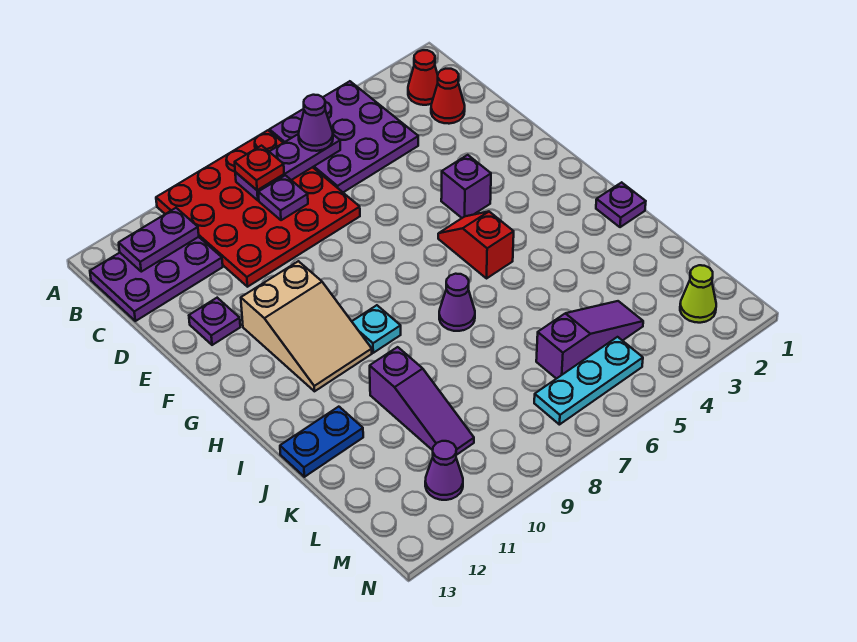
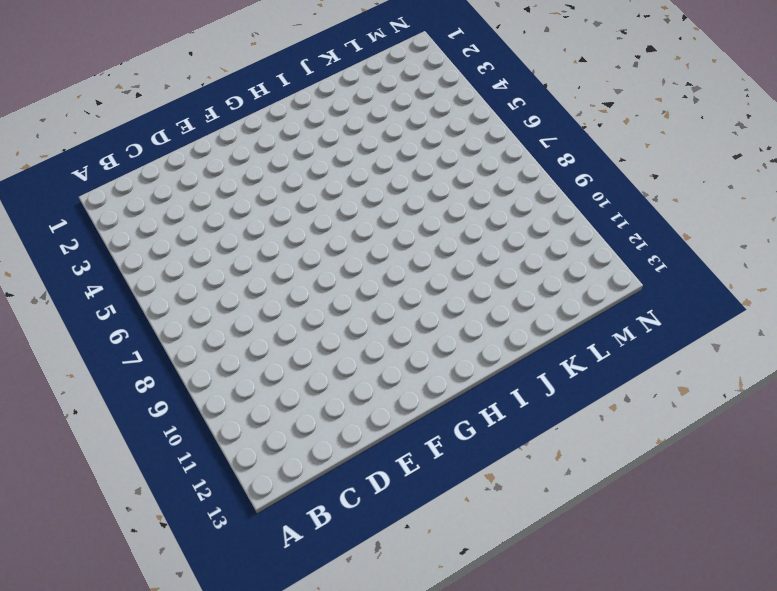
none -> purple 3x3 plate [269,81,418,192]
none -> red 4x4 plate [156,130,360,287]
none -> red 1x1 cone [408,50,438,105]

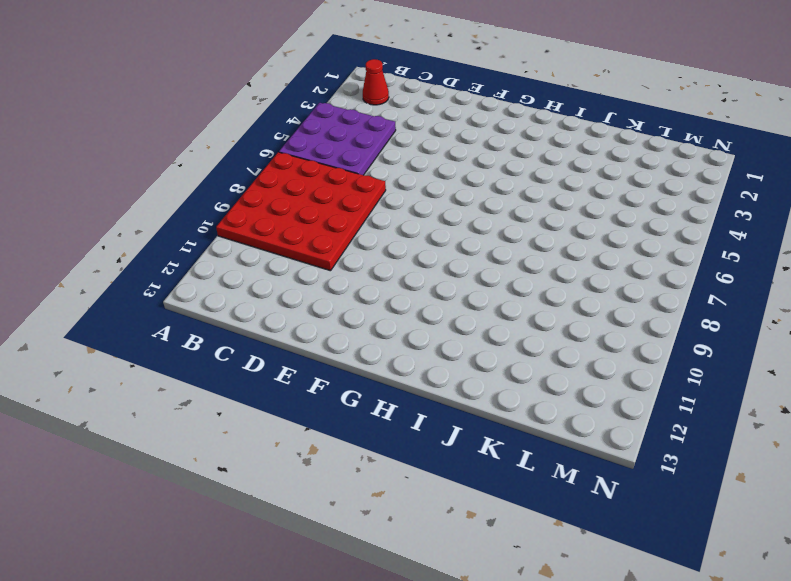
none -> purple 2x3 plate [90,237,223,321]
none -> red 1x1 cone [431,69,465,124]
none -> purple 1x1 plate [189,298,240,345]

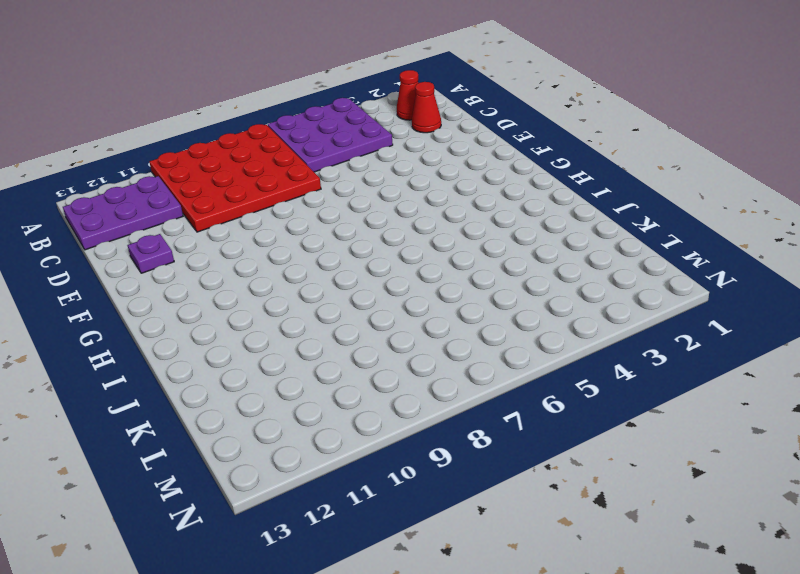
none -> purple 1x1 brick [441,155,491,218]
none -> tan 2x3 slope [241,261,372,391]
none -> red 1x2 slope [438,212,514,278]

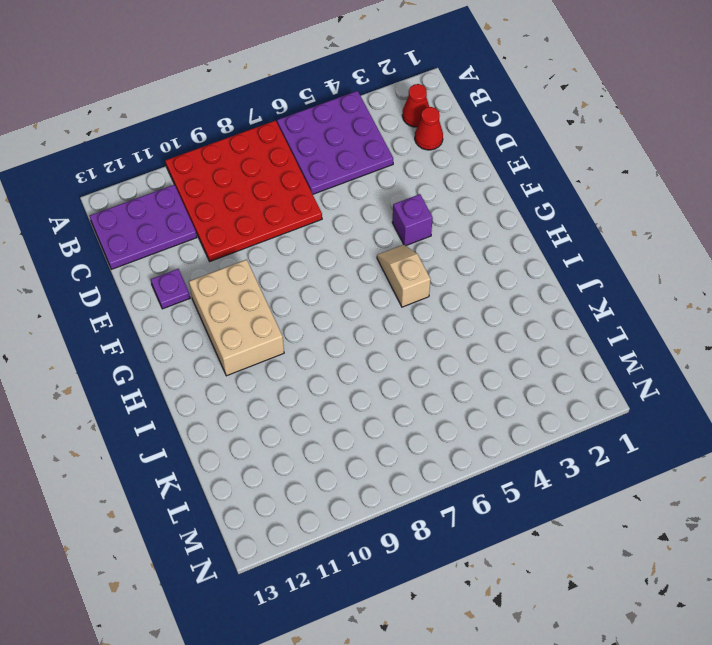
tan 2x3 brick [189,260,284,376] -> tan 2x3 slope [241,261,372,391]
tan 1x2 slope [377,245,431,307] -> red 1x2 slope [438,212,514,278]
none -> cyan 1x1 plate [352,305,401,353]
none -> purple 1x1 plate [596,182,646,227]
none -> purple 1x1 cone [439,274,475,331]

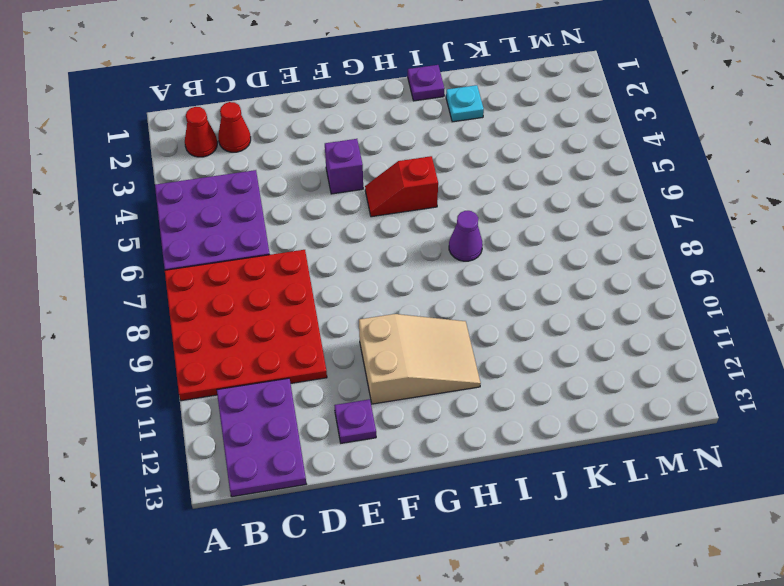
cyan 1x1 plate [446,85,484,122] -> cyan 1x1 plate moved to [352,305,401,353]
none -> purple 1x3 slope [370,347,474,455]
none -> blue 1x2 plate [280,407,363,477]
none -> purple 1x3 slope [536,301,643,379]

